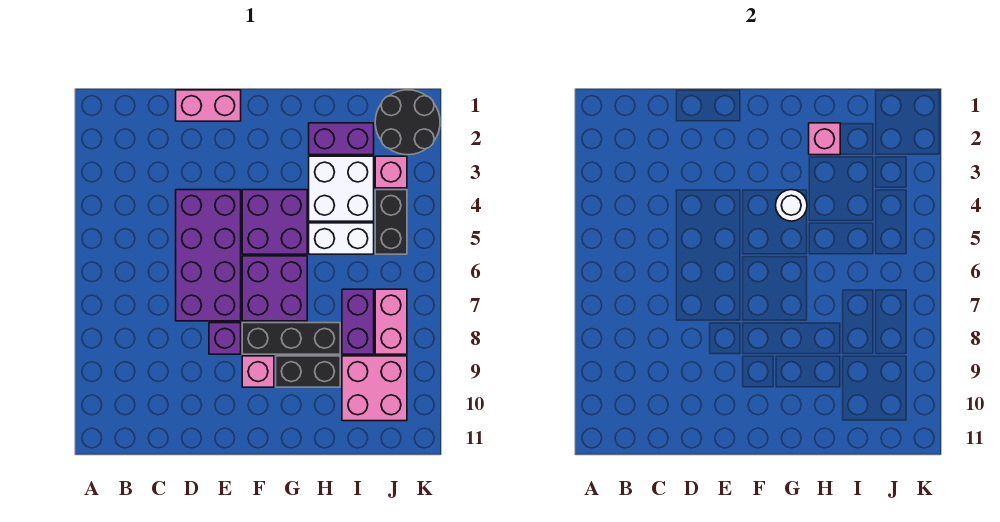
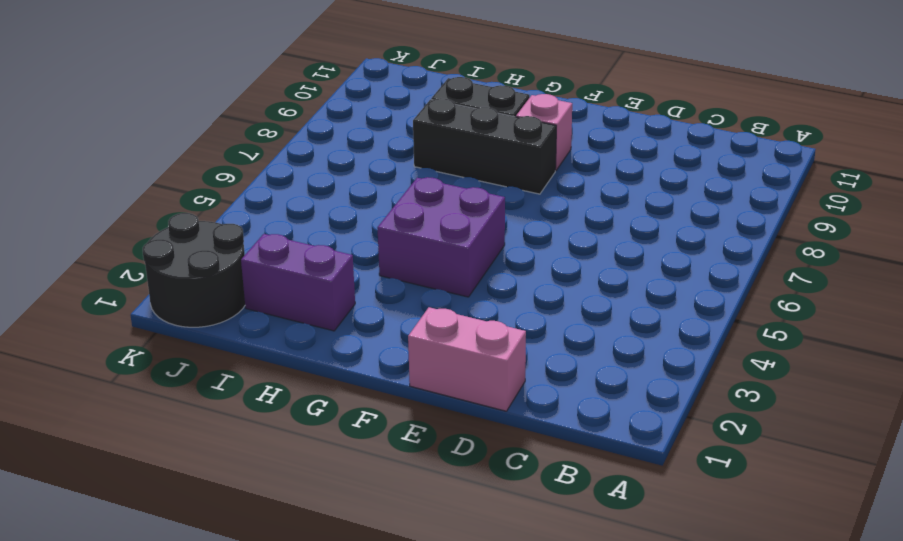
none -> purple 2x4 brick [176,190,241,321]
none -> purple 1x1 brick [209,323,241,354]
none -> purple 2x2 brick [242,256,307,321]

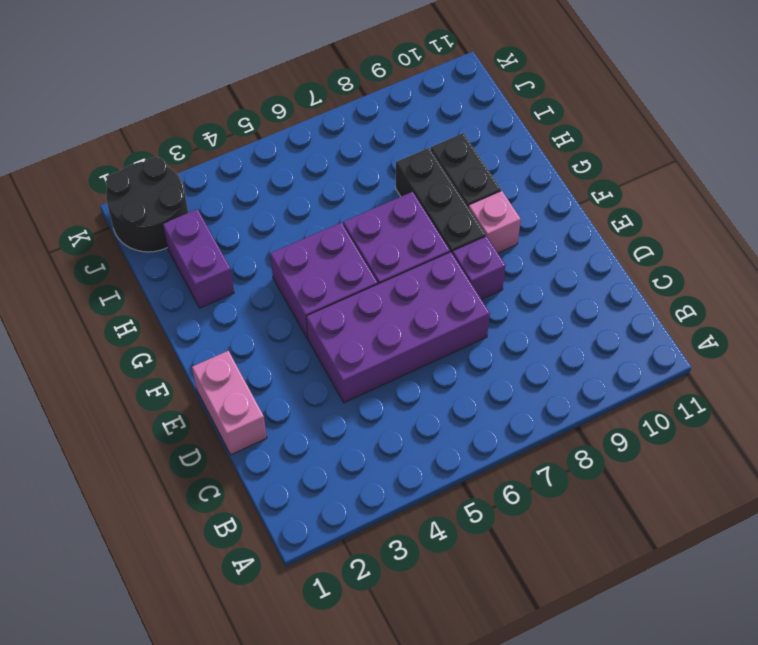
none -> white 2x2 brick [309,156,374,221]
none -> white 1x2 brick [309,223,374,254]
none -> purple 1x2 brick [342,289,374,354]

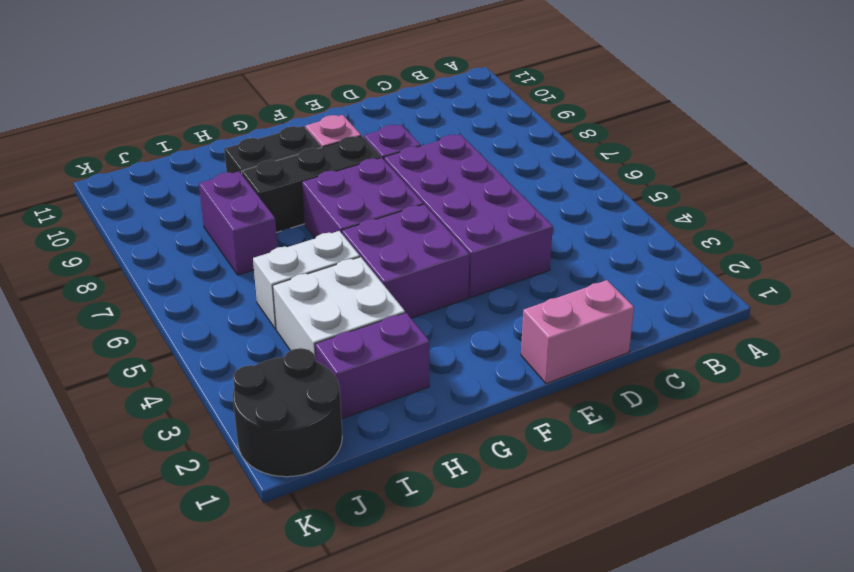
none -> pink 2x2 brick [342,356,407,421]
none -> pink 1x1 brick [375,156,407,188]
none -> black 1x2 brick [375,190,407,254]

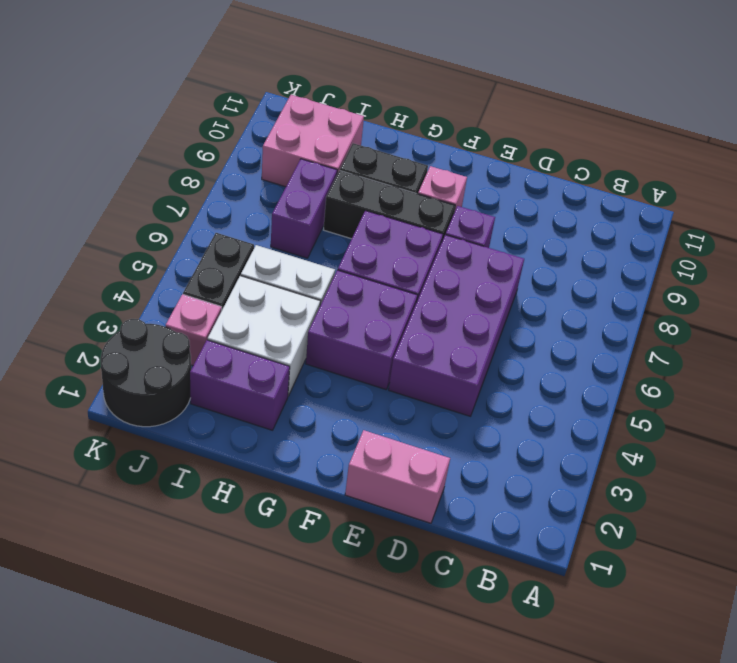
none -> pink 1x2 brick [375,289,407,354]
none -> white 1x1 round brick [776,190,807,221]
none -> pink 1x1 brick [809,123,840,155]

